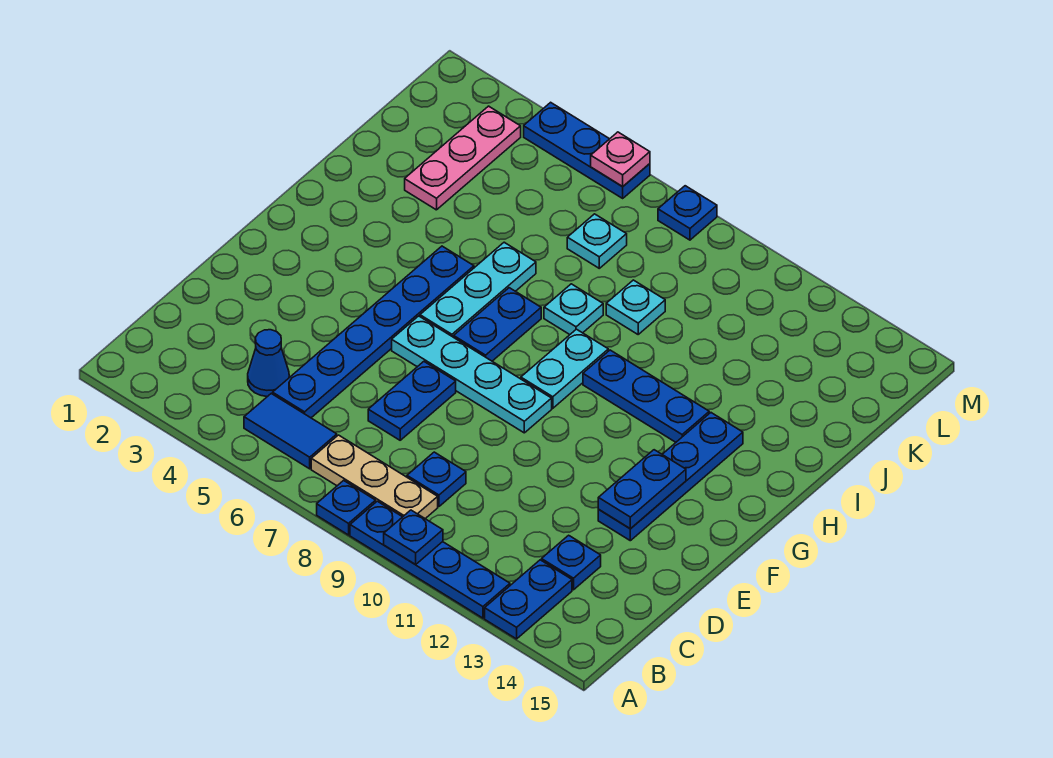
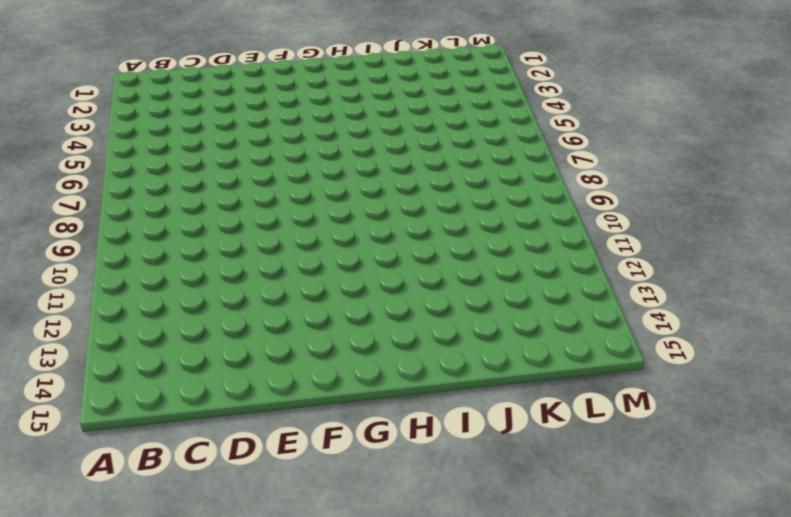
none -> blue 1x1 plate [317,480,376,535]
none -> blue 1x4 plate [350,501,510,618]
none -> blue 1x2 plate [485,560,572,639]

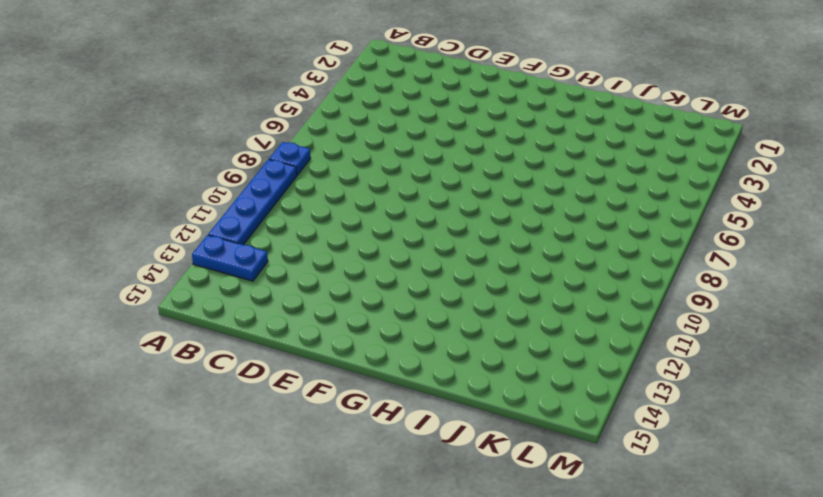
none -> blue 1x2 tile [244,394,337,469]
none -> tan 1x3 plate [311,435,438,519]
none -> blue 1x1 cone [248,330,289,397]

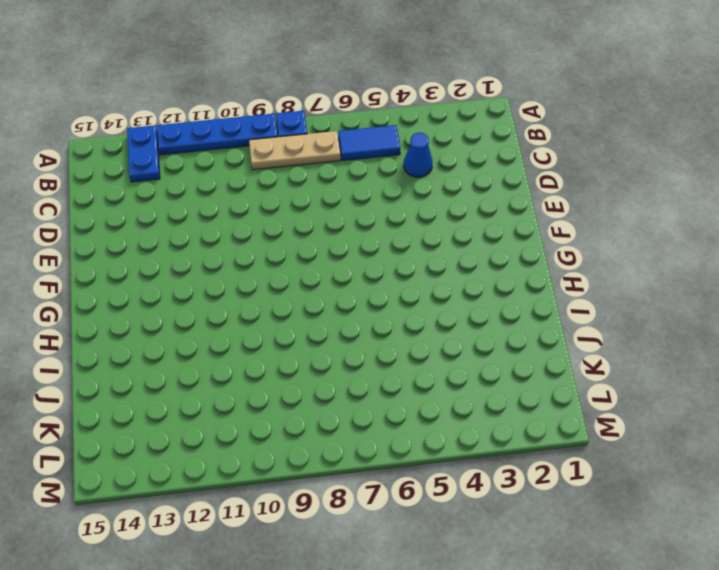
none -> blue 1x6 plate [273,246,474,418]
none -> blue 1x1 plate [407,452,466,506]
none -> blue 1x1 plate [542,535,601,590]

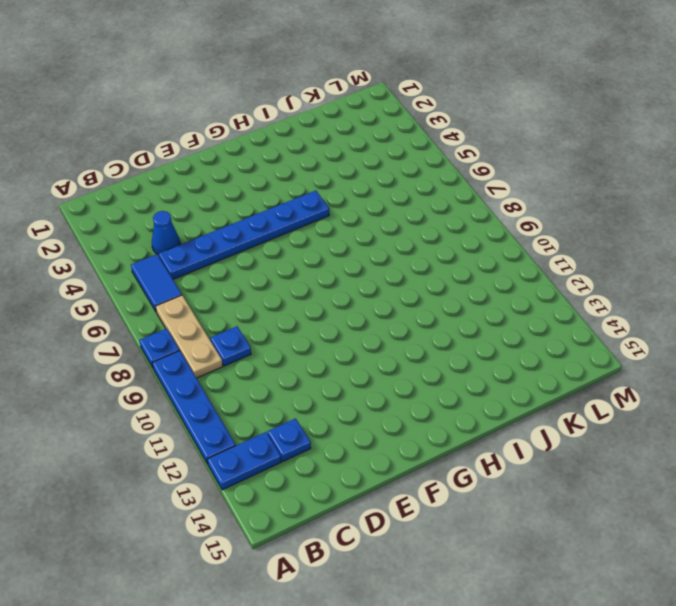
none -> blue 1x2 plate [368,362,456,440]
none -> blue 1x4 plate [598,413,743,541]
none -> cyan 1x4 plate [392,316,552,433]

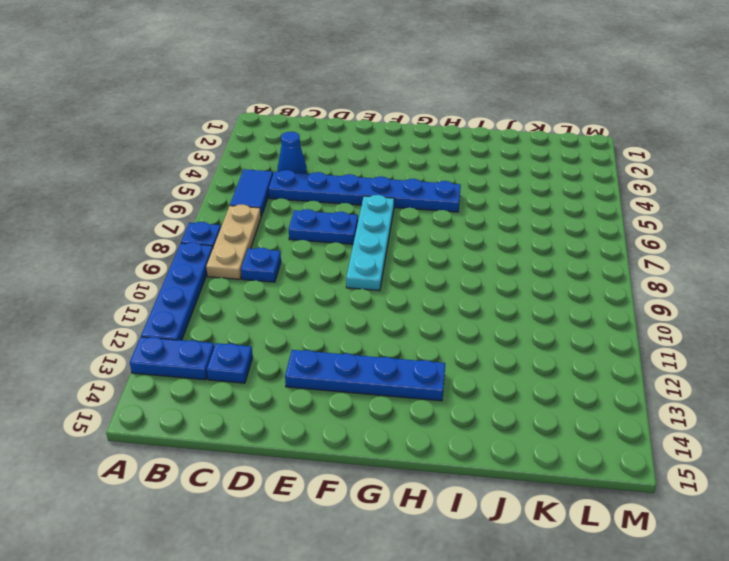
none -> cyan 1x3 plate [420,242,536,337]
none -> blue 1x2 plate [454,288,541,361]
none -> cyan 1x2 plate [521,329,608,408]

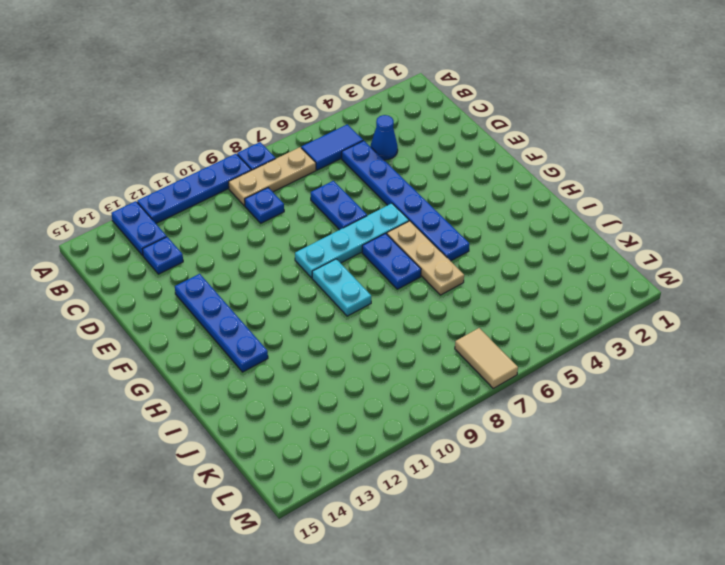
tan 1x3 plate [387,221,464,295] -> cyan 1x3 plate [420,242,536,337]
tan 1x2 tile [455,328,518,388] -> none
none -> blue 1x3 plate [583,350,709,442]
none -> cyan 1x1 plate [544,284,603,334]
none -> pink 1x3 plate [405,106,521,210]

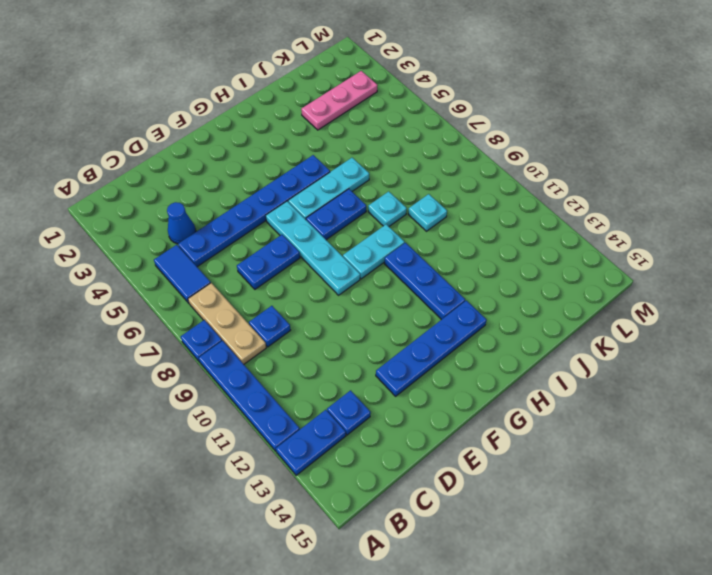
none -> cyan 1x1 plate [567,214,627,268]
none -> blue 1x3 plate [524,102,650,198]
none -> blue 1x1 plate [658,186,717,240]

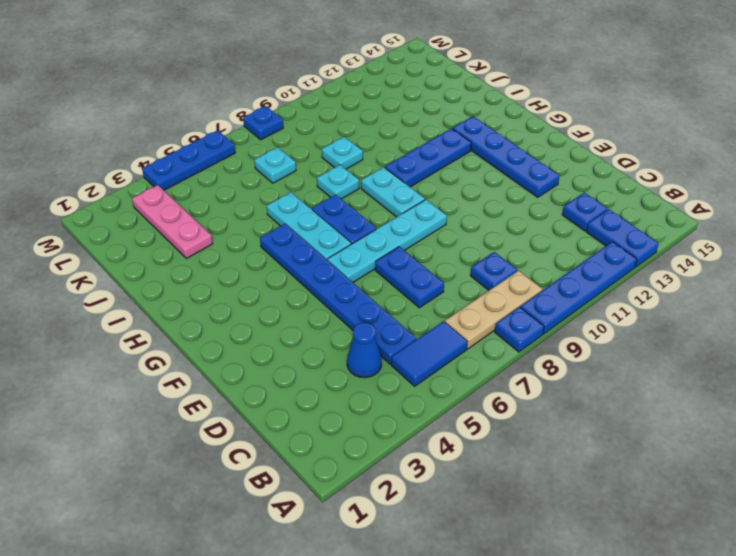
none -> blue 1x1 plate [384,510,443,565]
none -> blue 1x2 plate [598,450,686,529]
none -> pink 1x1 plate [591,132,650,187]

